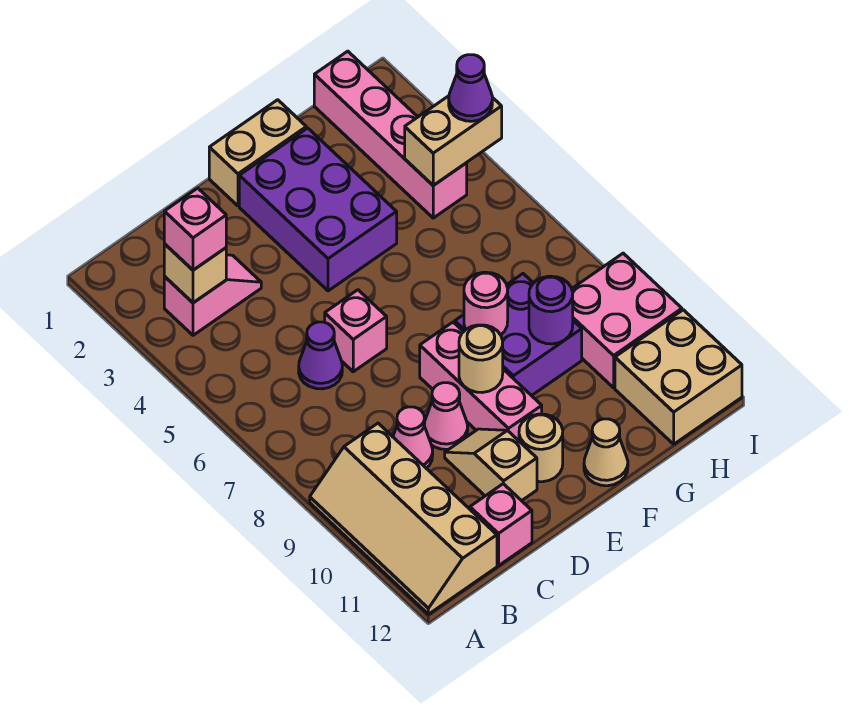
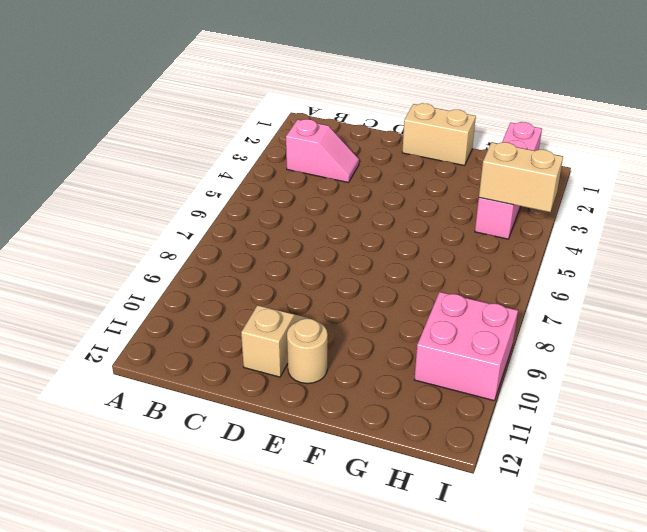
none -> tan 2x4 slope [310,423,497,614]
none -> purple 1x1 cone [299,322,342,389]
none -> pink 1x1 cone [393,407,433,468]

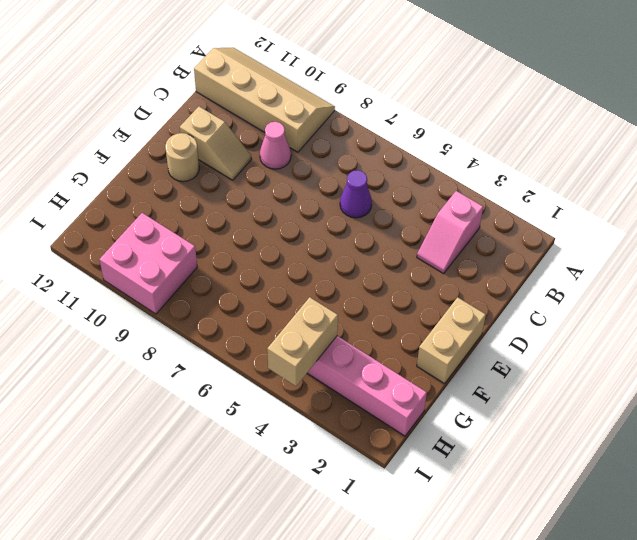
none -> pink 1x1 brick [470,484,532,566]
none -> pink 1x1 brick [325,290,387,372]
none -> pink 1x1 cone [424,383,468,449]

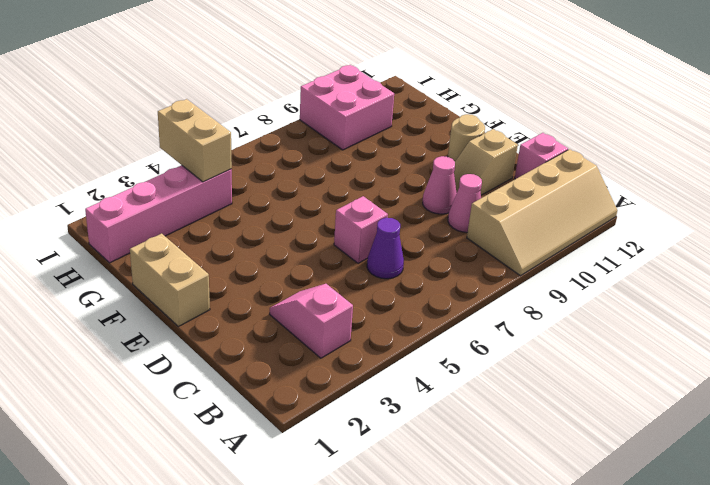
none -> purple 2x3 brick [239,128,397,291]
none -> pink 1x3 brick [420,322,542,441]
none -> purple 2x2 brick [455,274,582,396]

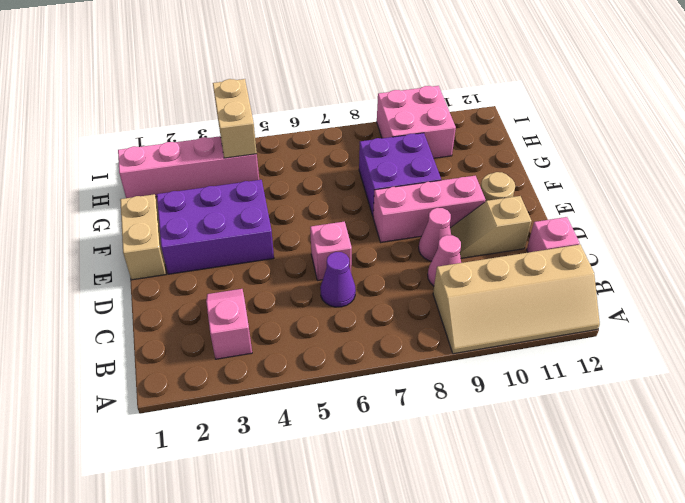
none -> tan 1x1 cone [584,419,628,486]
none -> tan 2x2 brick [615,310,742,444]
none -> tan 1x1 brick [164,244,226,303]

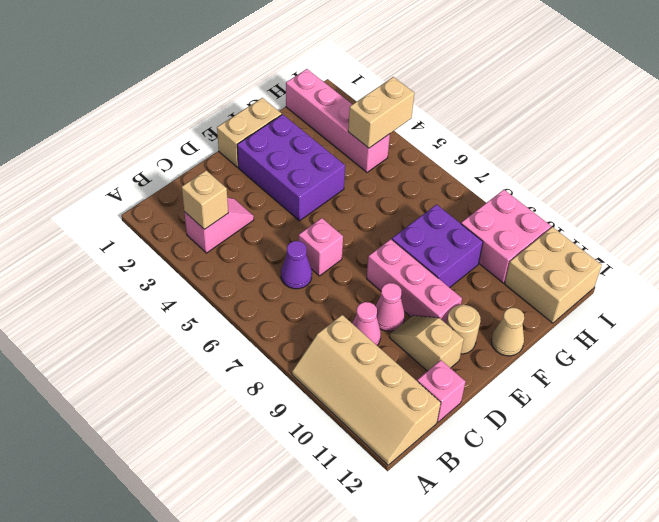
none -> tan 1x1 round brick [459,325,503,393]
none -> pink 1x1 round brick [464,272,508,335]
none -> purple 1x1 round brick [529,276,573,344]

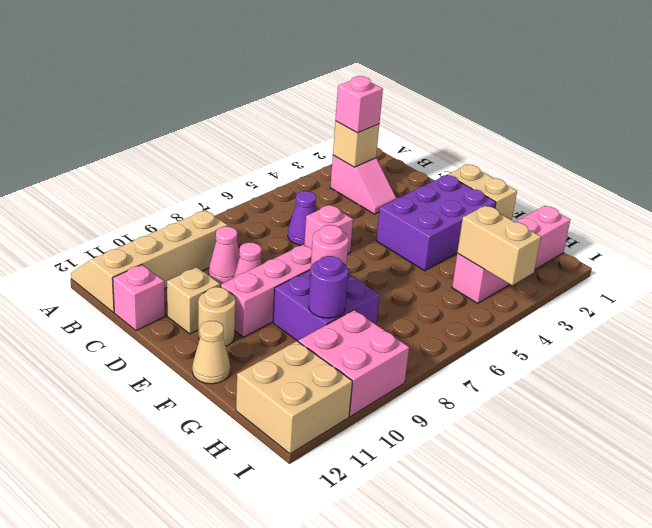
none -> tan 1x1 round brick [459,325,503,393]
none -> purple 1x1 cone [449,55,492,121]

